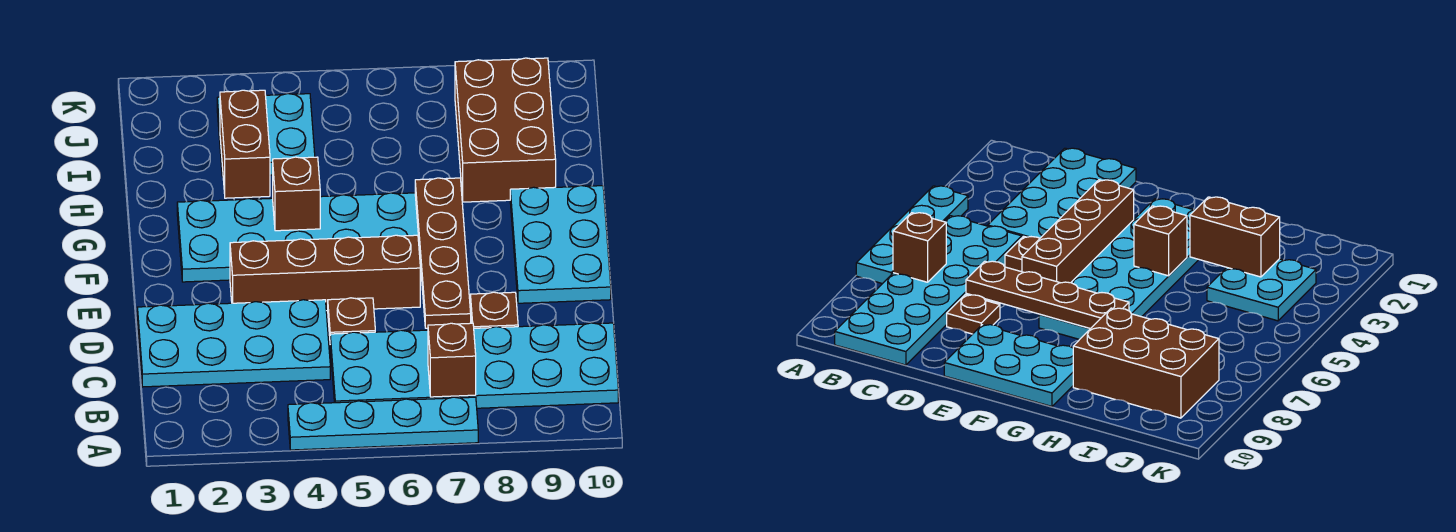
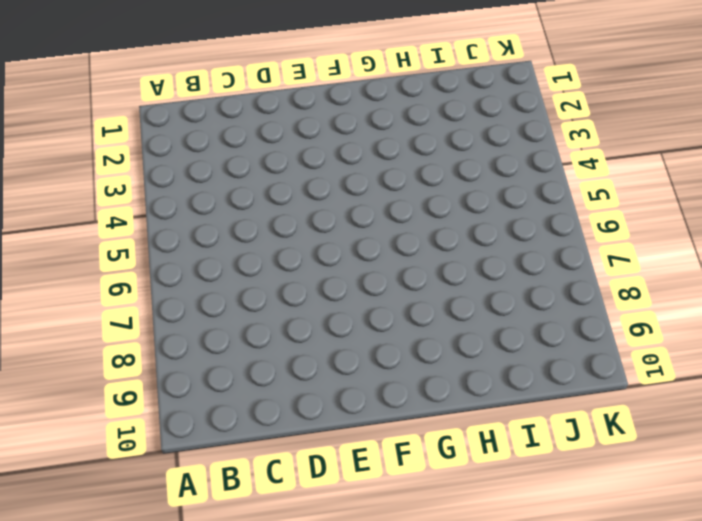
none -> cyan 1x4 plate [288,397,478,450]
none -> cyan 2x6 plate [330,323,618,408]
none -> cyan 2x4 plate [137,300,330,387]

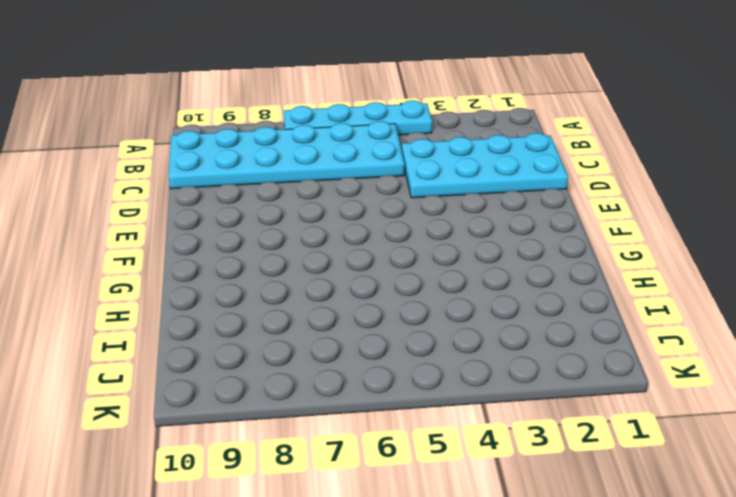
none -> brown 1x1 plate [328,298,375,336]
none -> brown 1x1 plate [470,292,518,328]
none -> brown 1x4 brick [230,235,420,311]

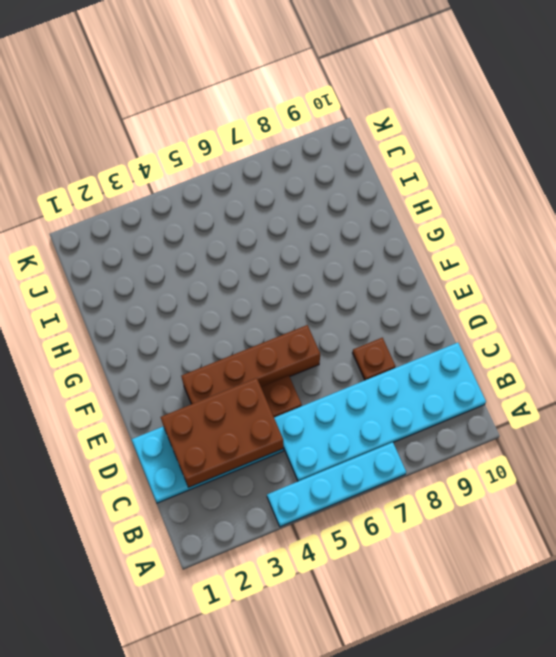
brown 2x3 brick [161,378,283,488] -> brown 2x3 brick turned to [455,58,556,202]
none -> cyan 2x3 plate [510,186,611,303]
none -> cyan 2x6 plate [177,193,421,282]
none -> cyan 2x2 plate [217,94,315,177]

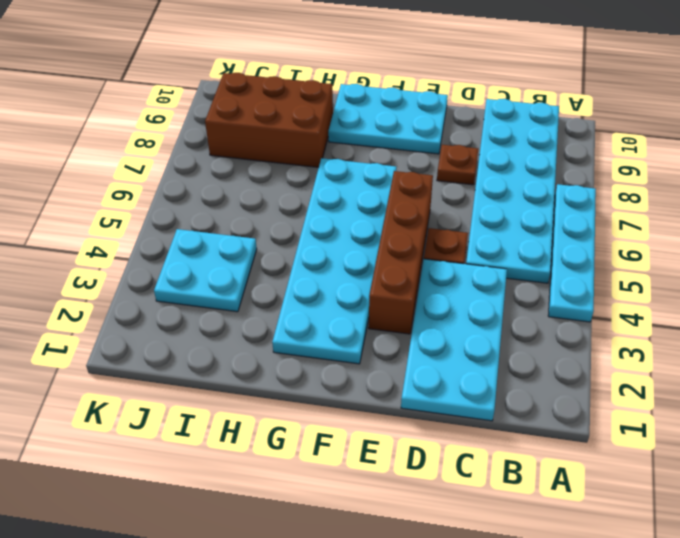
none -> brown 1x1 brick [428,323,476,397]
none -> brown 1x4 plate [415,178,471,328]
none -> brown 1x1 brick [273,157,320,231]

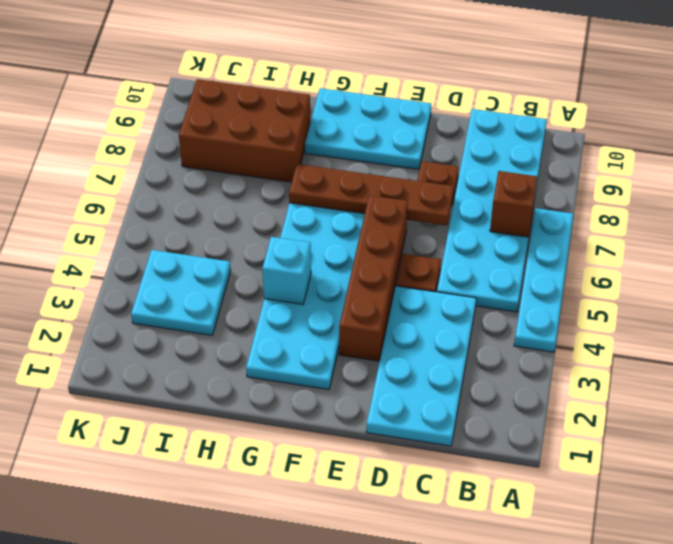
cyan 1x1 brick [262,237,311,304] -> brown 1x1 brick [273,157,320,231]
none -> brown 1x2 brick [220,90,270,198]

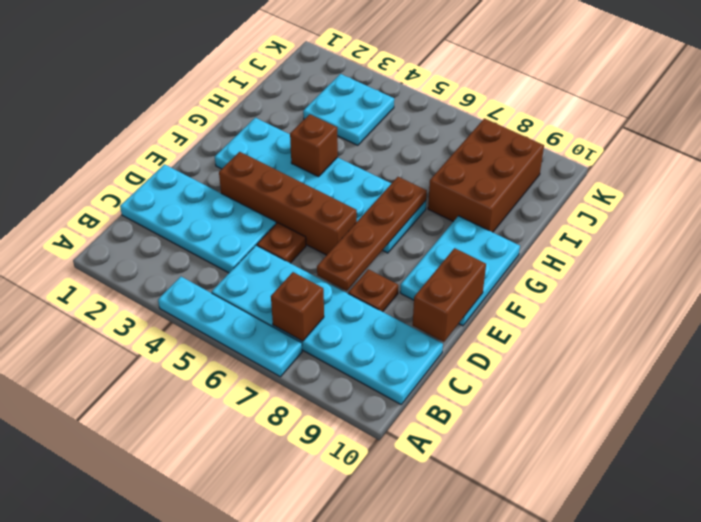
brown 1x2 brick [413,248,486,342] -> brown 1x2 brick moved to [220,90,270,198]

